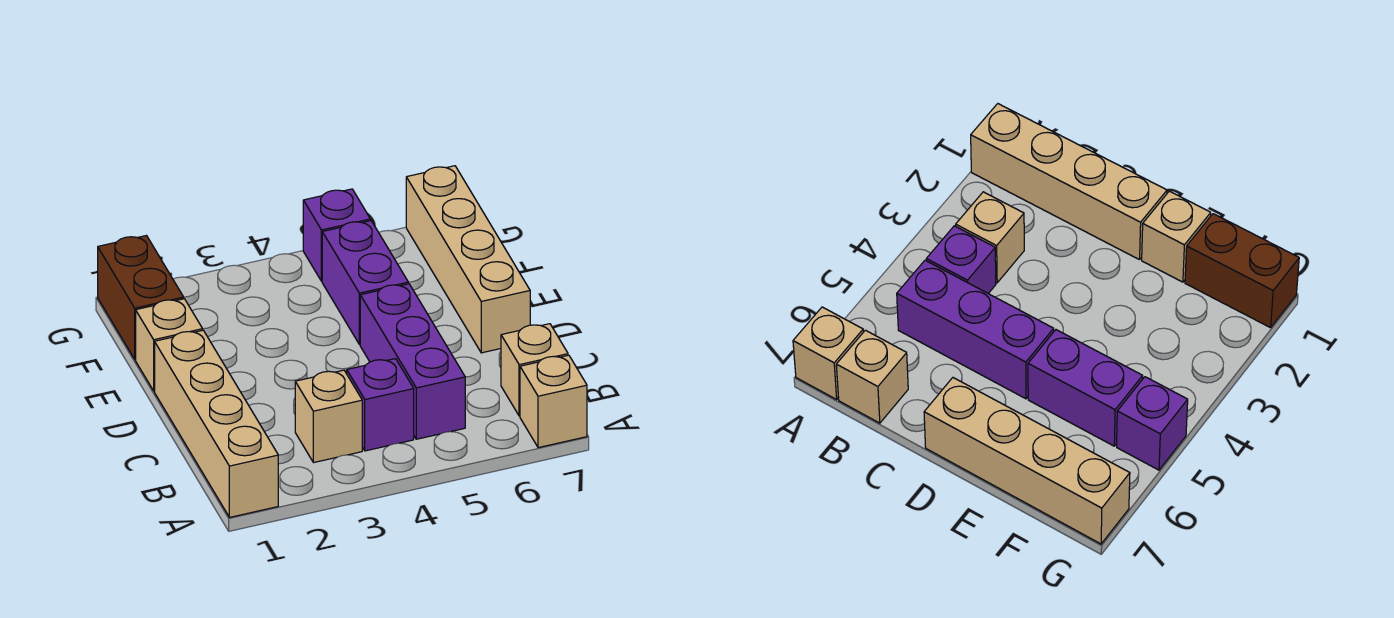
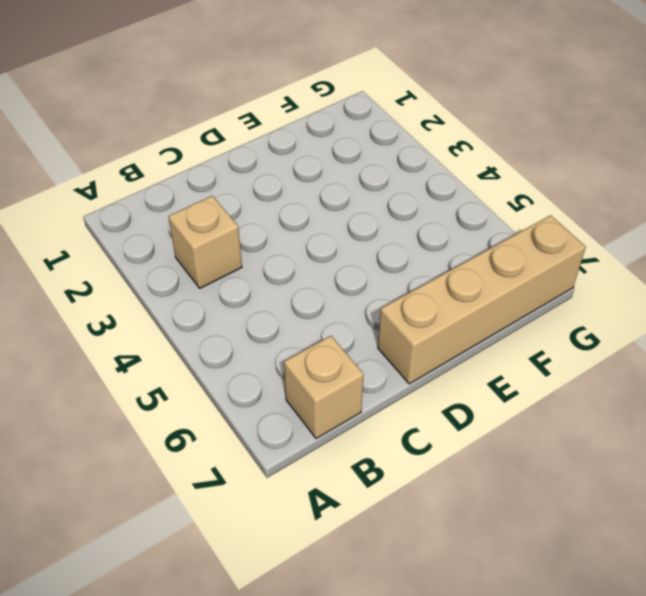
none -> tan 1x4 brick [155,330,278,517]
none -> tan 1x1 brick [520,355,587,448]

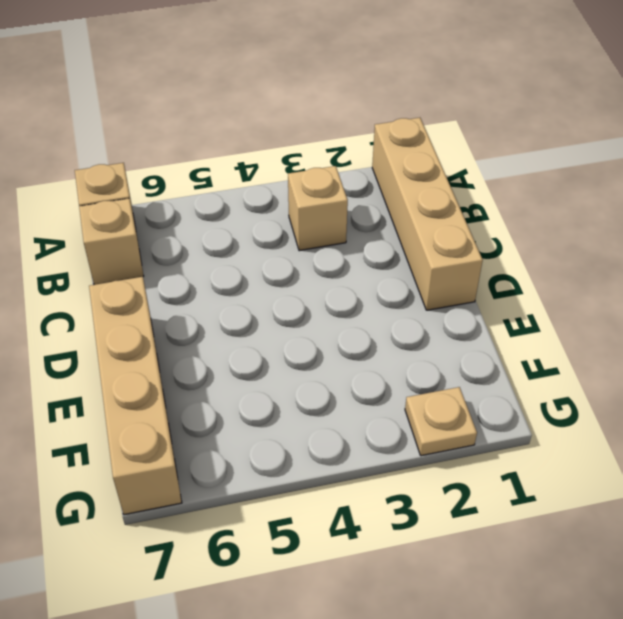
tan 1x1 plate [405,387,477,456] -> none
none -> purple 1x1 brick [347,359,414,451]
none -> purple 1x3 brick [360,284,465,439]

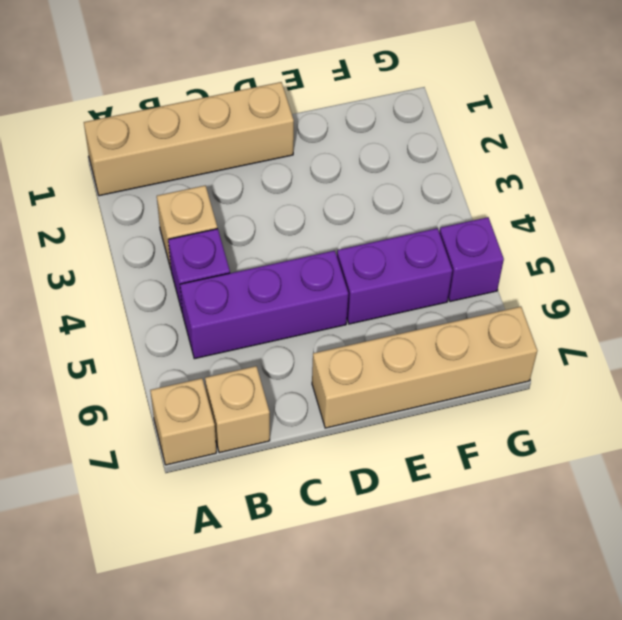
none -> tan 1x1 brick [136,299,203,391]
none -> brown 1x2 brick [98,236,184,359]

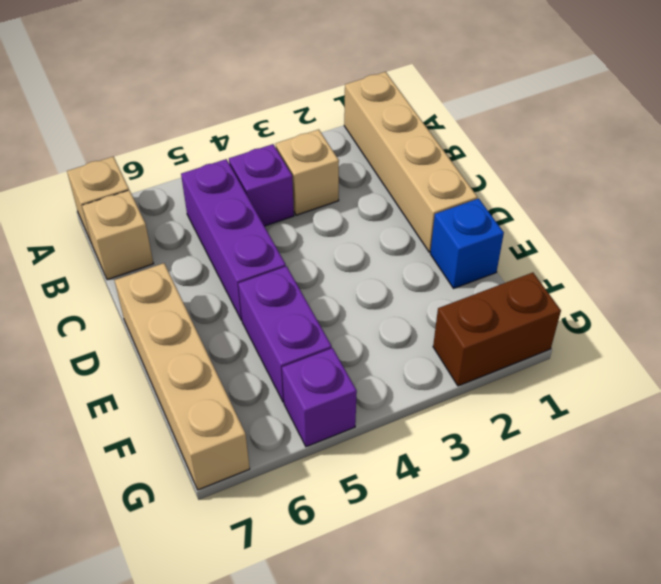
blue 1x1 brick [430,199,504,288] -> tan 1x1 brick [136,299,203,391]
brown 1x2 brick [433,273,561,386] -> brown 1x2 brick turned to [98,236,184,359]

